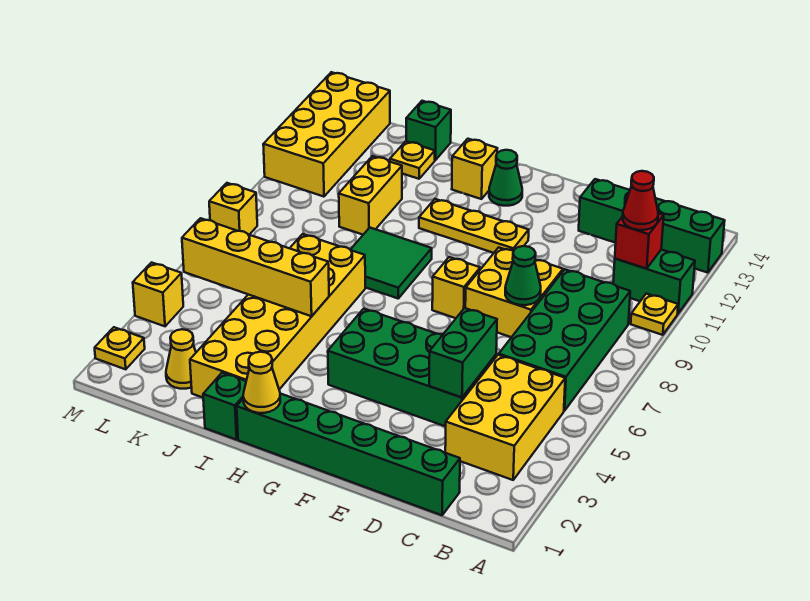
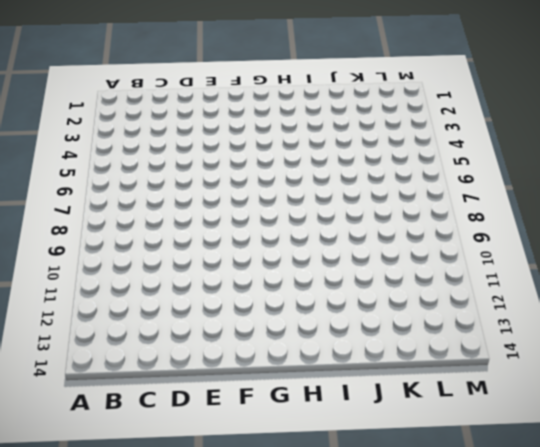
none -> yellow 1x1 plate [631,294,678,335]
none -> green 1x2 brick [613,250,695,313]
none -> green 1x4 brick [579,179,725,273]

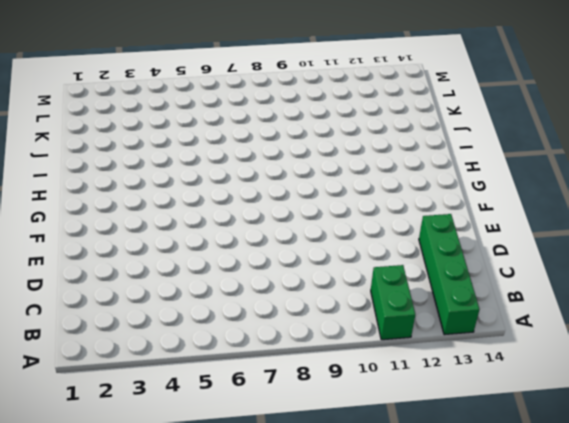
none -> yellow 1x1 plate [631,294,678,335]
none -> yellow 2x3 brick [445,355,565,480]
none -> green 2x4 brick [499,270,630,411]

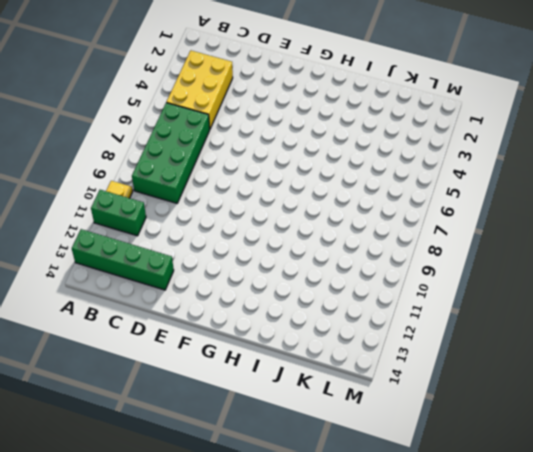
none -> green 1x6 brick [237,394,460,515]
none -> green 2x4 brick [328,309,496,426]
none -> yellow 2x2 brick [465,247,563,337]

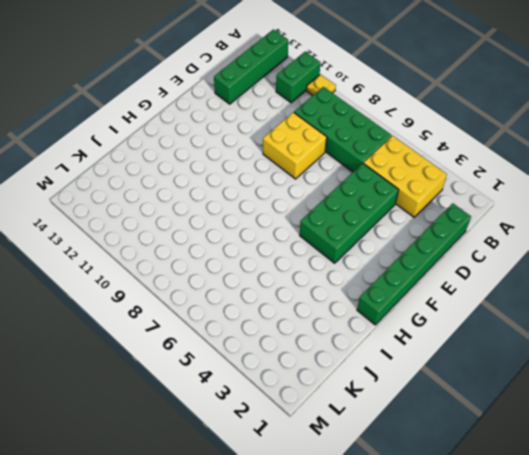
none -> yellow 1x1 brick [432,257,480,318]
none -> yellow 1x3 plate [419,199,529,253]
none -> green 1x1 cone [489,150,522,206]

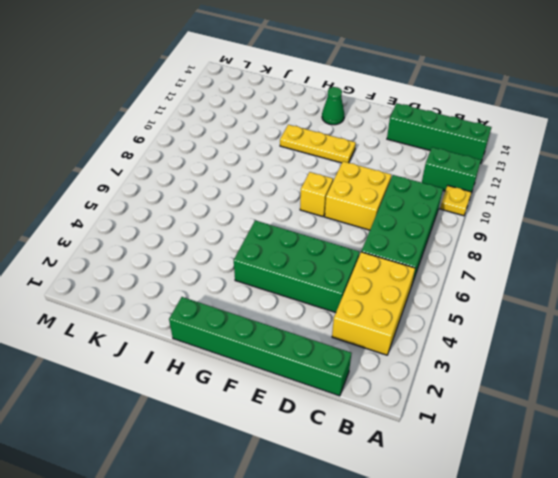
none -> green 2x2 tile [350,228,432,298]
none -> yellow 1x1 brick [452,139,497,199]
none -> green 1x1 brick [203,373,246,440]

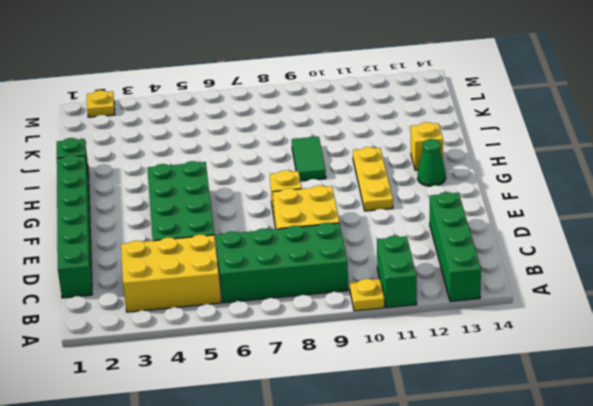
green 1x2 tile [292,137,326,181] -> green 2x2 tile [350,228,432,298]
none -> yellow 2x6 brick [190,234,365,398]
none -> yellow 1x2 brick [339,156,402,235]
none -> yellow 1x1 plate [390,141,435,179]

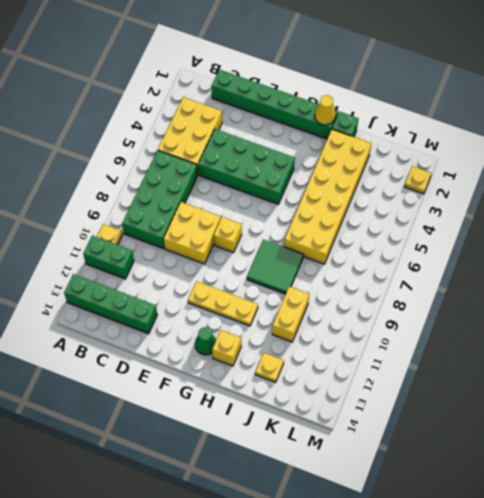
none -> green 1x1 brick [406,101,451,160]
none -> yellow 1x1 cone [166,329,196,389]
none -> yellow 2x4 brick [263,72,390,197]

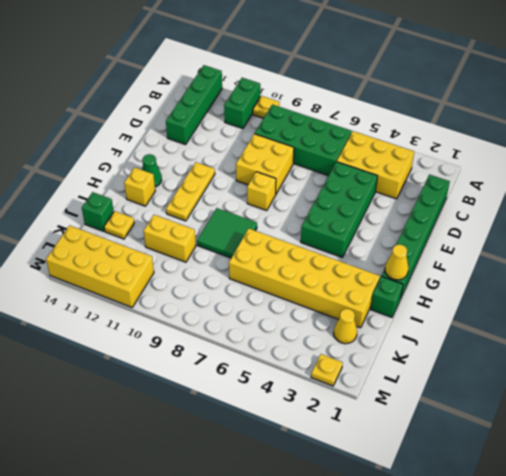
none -> yellow 1x1 brick [133,263,183,326]
none -> yellow 1x1 brick [209,183,257,235]
none -> red 1x1 brick [615,213,664,269]

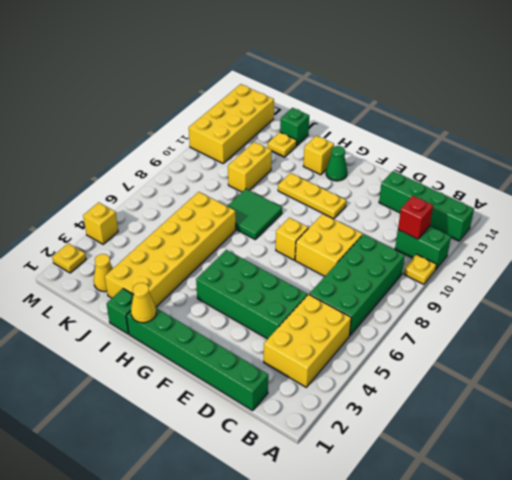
none -> yellow 1x1 brick [209,183,257,235]
none -> green 1x2 brick [429,308,497,397]
none -> green 1x1 cone [505,246,541,305]

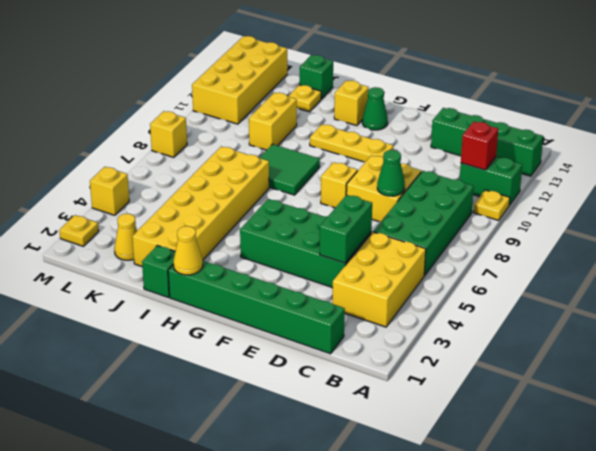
none -> yellow 1x4 brick [182,218,329,316]
none -> red 1x1 cone [623,171,658,230]

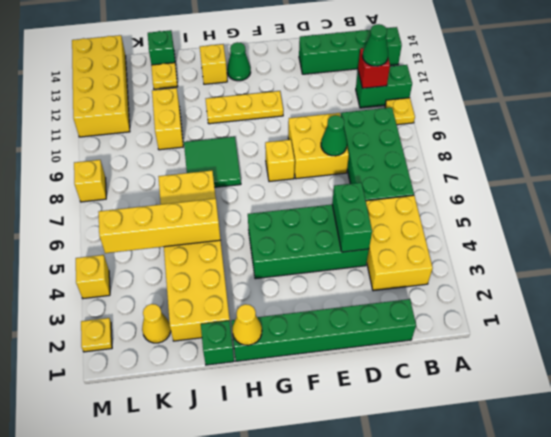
green 1x1 cone [363,24,388,66] -> red 1x1 cone [623,171,658,230]

